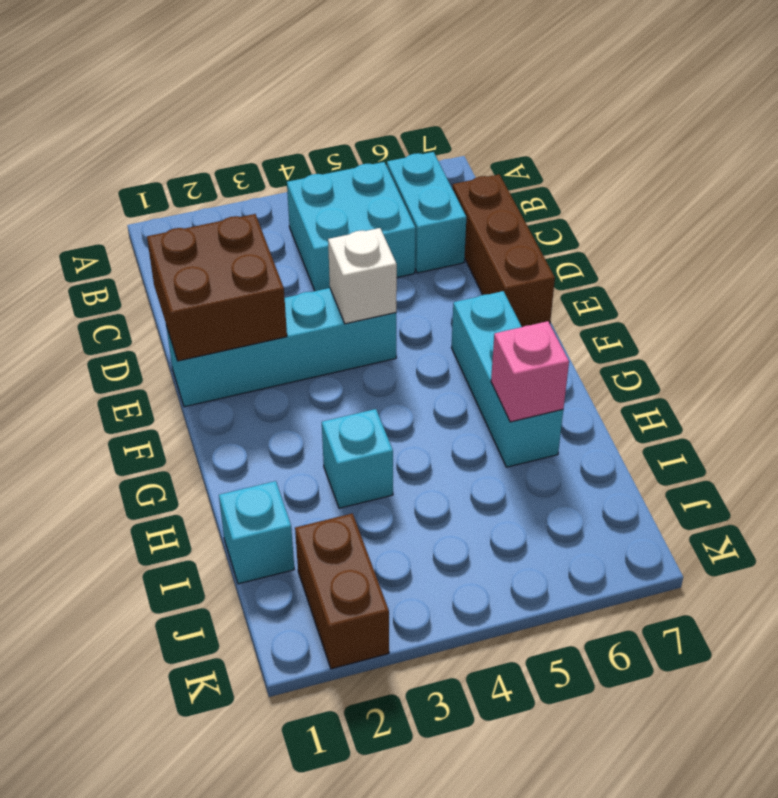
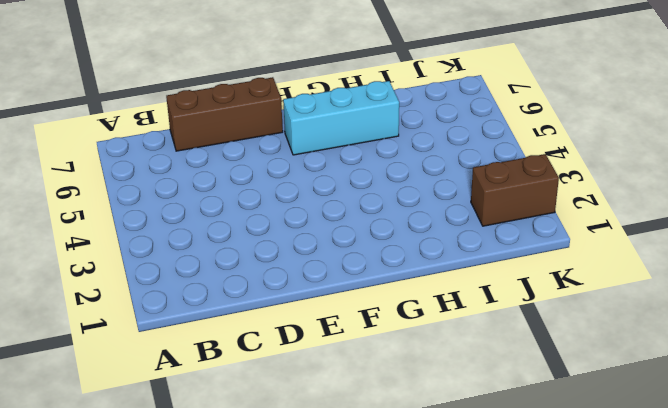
none -> cyan 2x2 brick [287,162,416,291]
none -> cyan 1x2 brick [387,152,466,273]

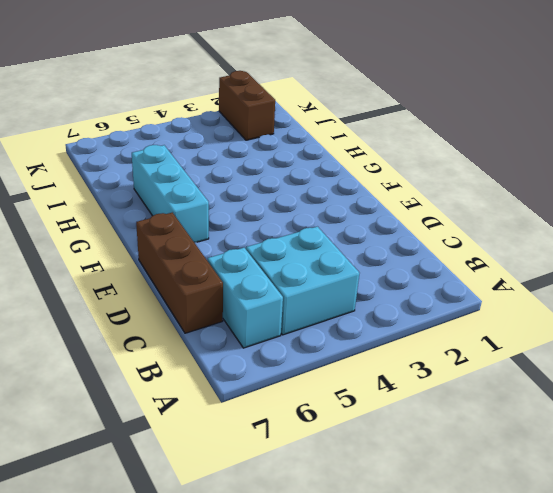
none -> cyan 1x4 brick [166,288,396,407]
none -> cyan 1x1 brick [322,409,393,508]

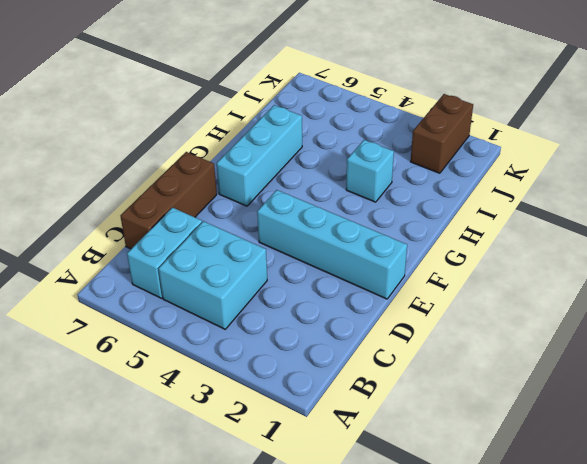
none -> cyan 1x1 brick [219,481,294,584]
none -> brown 2x2 brick [147,214,287,361]

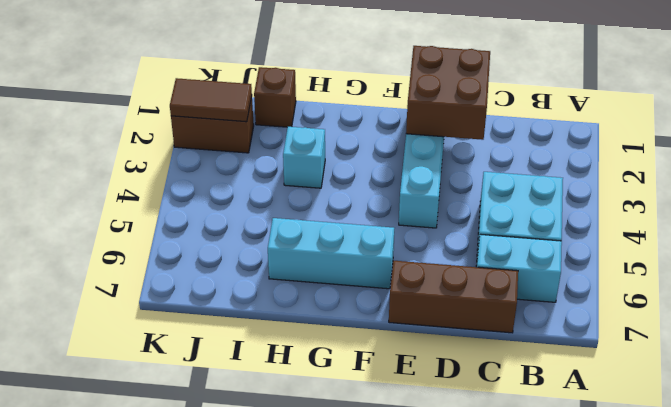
brown 1x1 brick [254,67,296,127] -> cyan 1x1 brick [219,481,294,584]
brown 1x2 tile [170,78,252,122] -> none
none -> white 1x1 brick [328,228,397,324]
none -> pink 1x1 brick [491,321,569,422]

